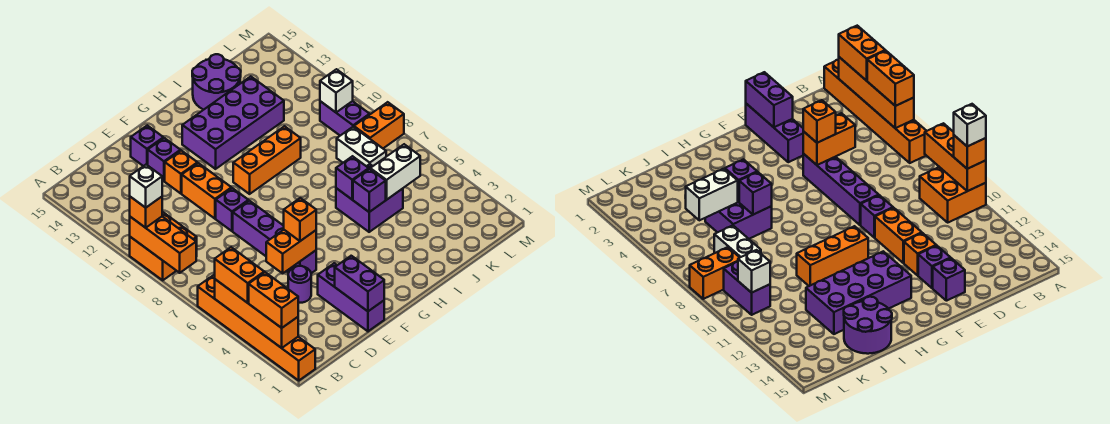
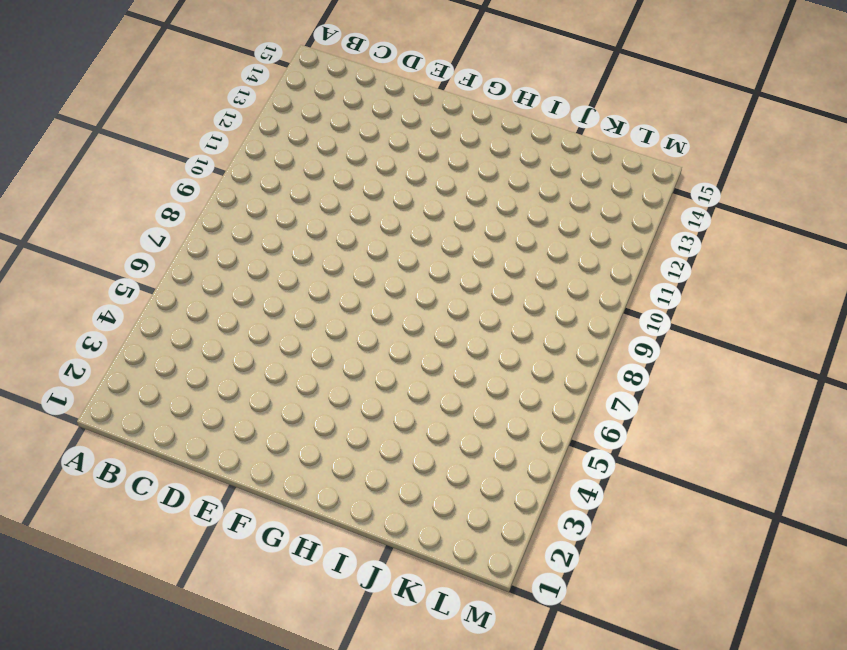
none -> orange 1x6 brick [198,275,315,380]
none -> orange 2x2 brick [130,212,197,280]
none -> purple 1x1 round brick [288,266,311,303]
none -> purple 1x3 brick [318,263,384,331]

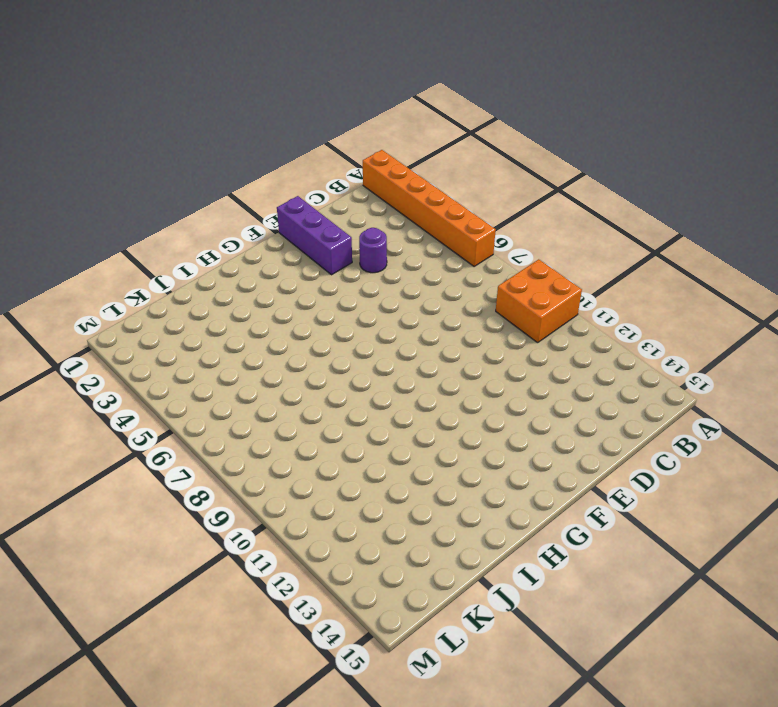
none -> purple 1x4 brick [233,201,316,273]
none -> purple 1x1 brick [216,188,248,231]
none -> orange 1x2 brick [182,163,231,219]
none -> orange 1x1 brick [165,150,197,194]

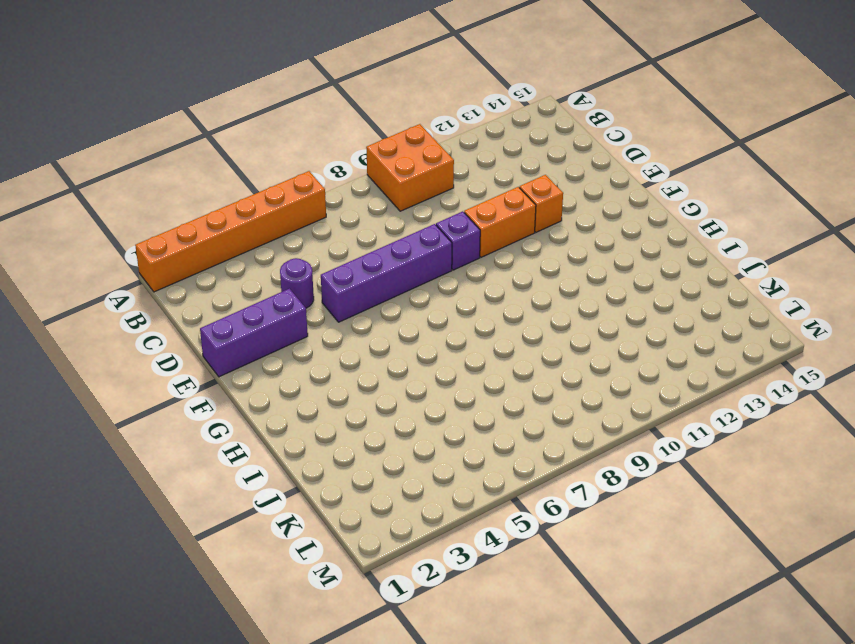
none -> purple 1x1 brick [148,138,180,181]
none -> purple 1x1 brick [131,125,163,166]
none -> orange 1x3 brick [233,126,301,194]
none -> purple 2x4 brick [182,76,284,169]

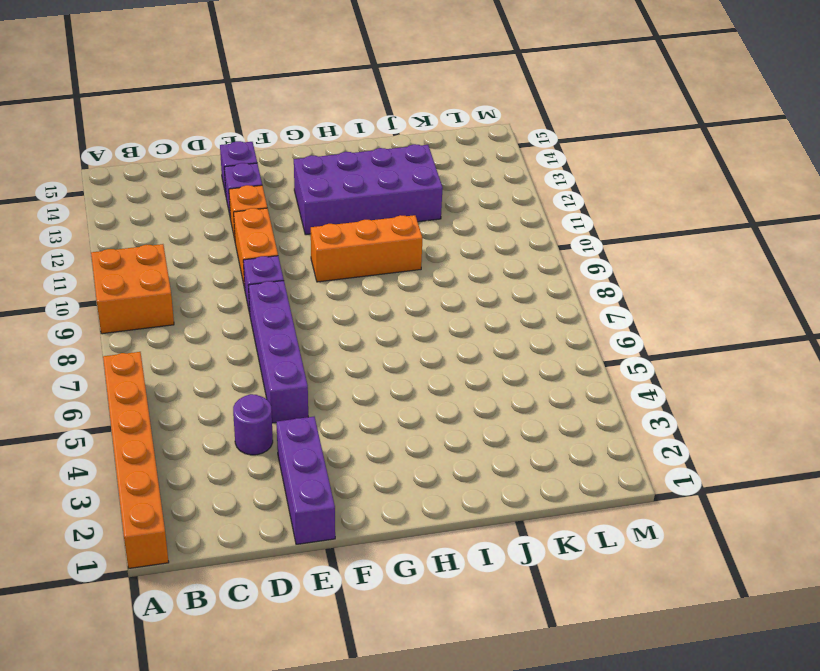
none -> purple 2x2 brick [336,164,403,232]
none -> purple 2x2 round brick [192,54,241,110]
none -> white 1x2 brick [337,127,386,166]
none -> orange 1x2 brick [354,102,404,148]

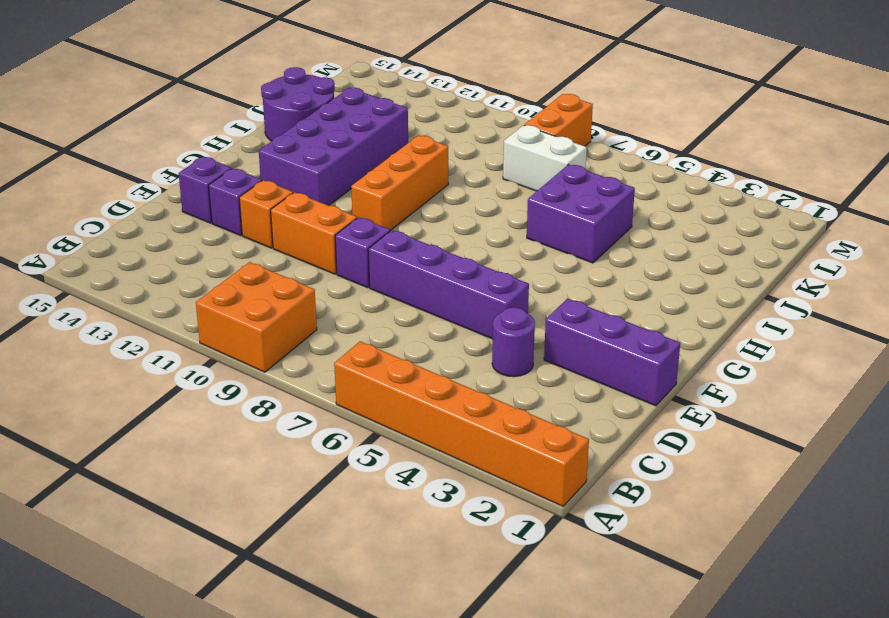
none -> purple 1x2 brick [320,101,370,136]
none -> orange 1x4 brick [215,279,298,348]
none -> orange 1x3 brick [130,217,196,273]
none -> orange 1x2 brick [266,230,316,274]

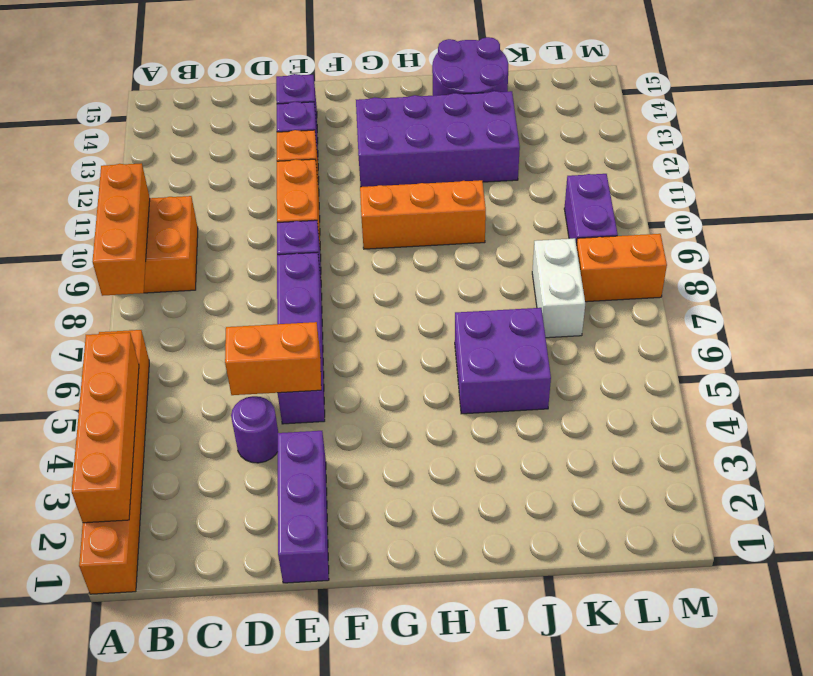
none -> purple 1x2 brick [335,256,384,311]
none -> purple 1x1 brick [353,169,386,212]
none -> purple 1x1 brick [336,156,369,199]
none -> white 1x2 brick [370,144,420,200]

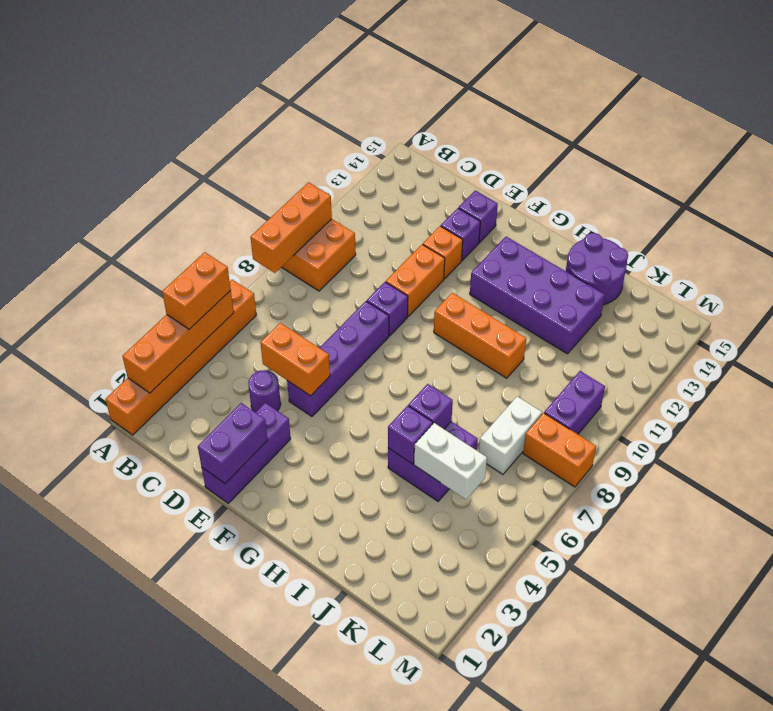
none -> white 1x1 brick [320,69,353,112]
none -> orange 1x2 brick [249,272,298,328]
none -> orange 1x1 brick [130,197,162,228]
none -> orange 1x1 brick [284,198,316,241]

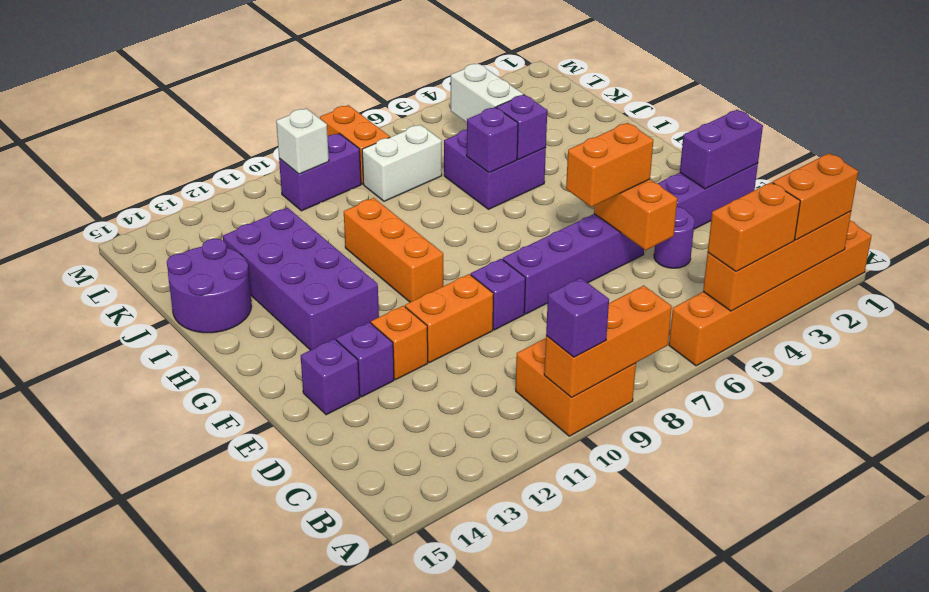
purple 1x1 brick [546,278,609,357] -> orange 1x1 brick [130,197,162,228]
orange 1x2 brick [566,123,653,207] -> orange 1x1 brick [284,198,316,241]
none -> white 1x1 brick [130,165,162,208]

